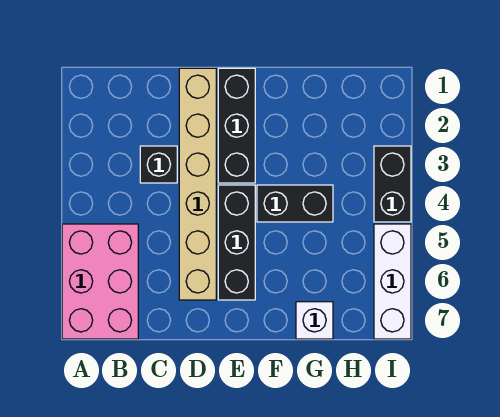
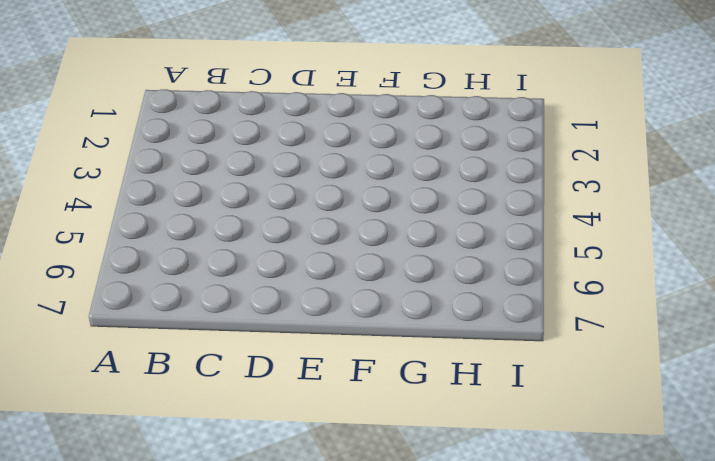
none -> pink 2x3 brick [62,224,138,339]
none -> black 1x1 brick [140,146,177,183]

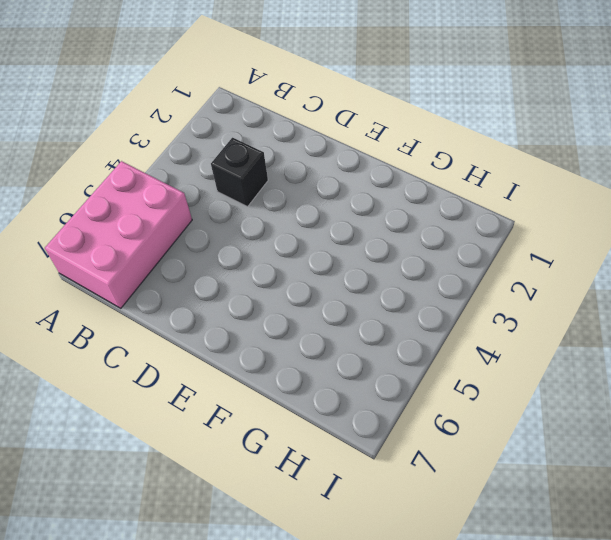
none -> tan 1x6 brick [179,68,216,300]
none -> black 1x3 brick [218,68,255,183]

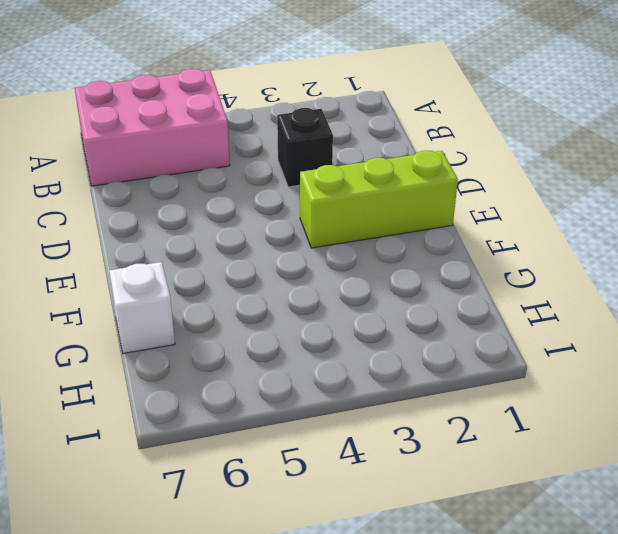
lime 1x3 brick [300,151,458,248] -> black 1x3 brick [218,68,255,183]
none -> tan 1x6 brick [179,68,216,300]
none -> black 1x3 brick [218,185,255,300]

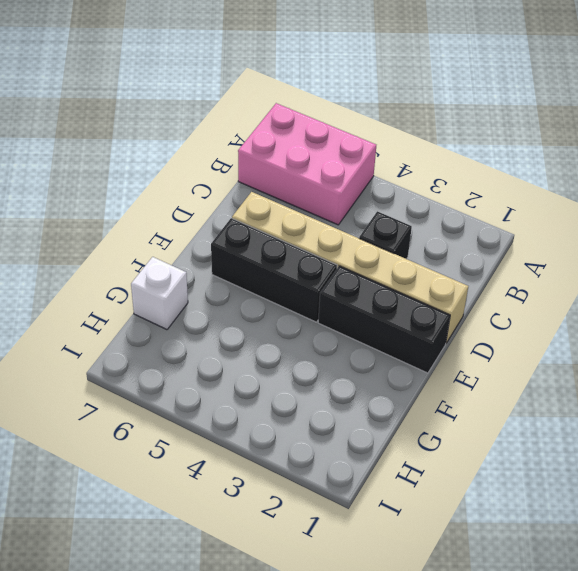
none -> black 1x2 brick [257,185,333,222]
none -> black 1x2 brick [374,146,411,222]

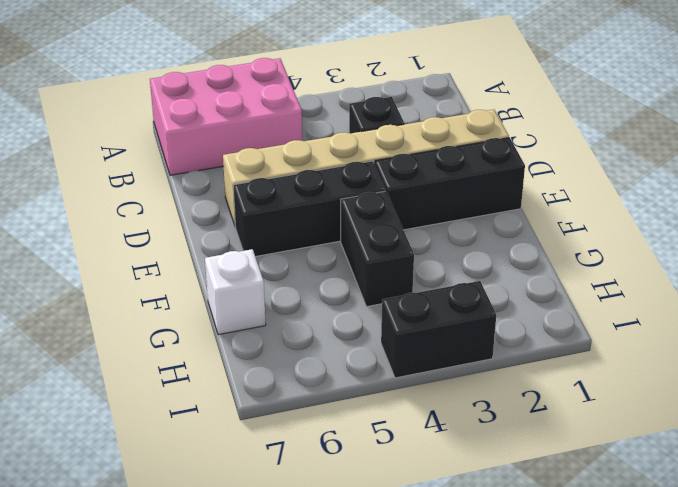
none -> white 1x3 brick [374,224,411,339]

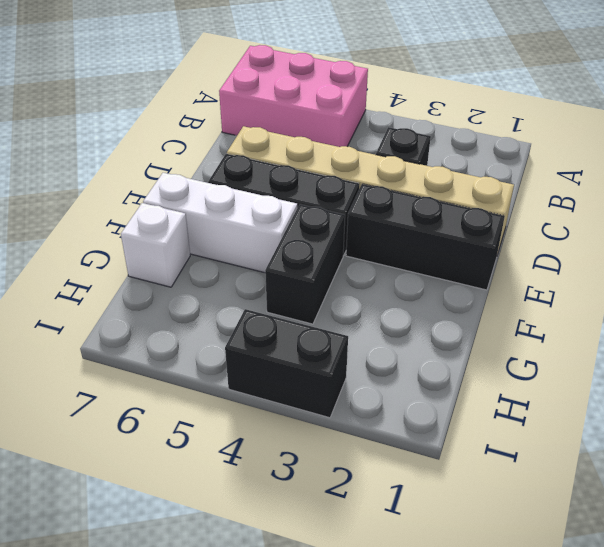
white 1x3 brick [143,173,297,273] -> white 1x3 brick moved to [374,224,411,339]

